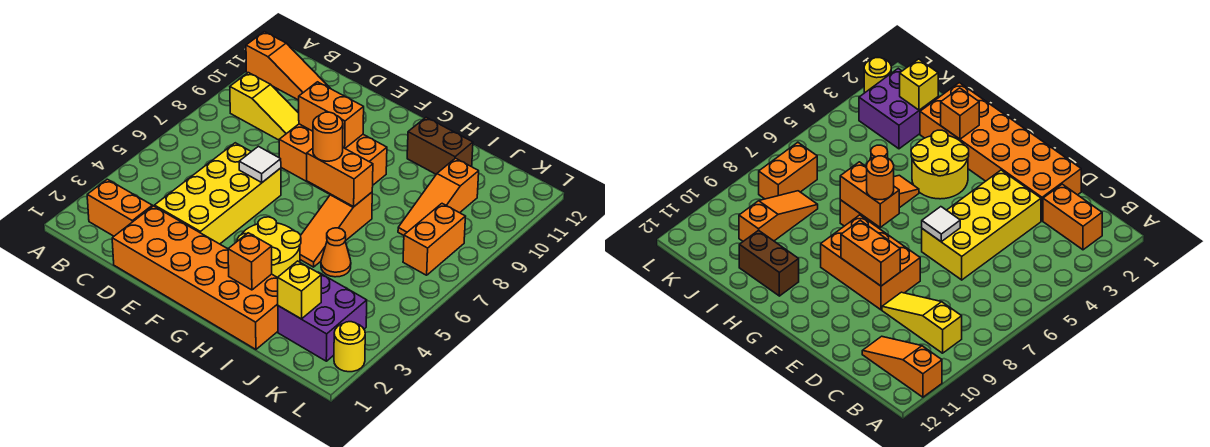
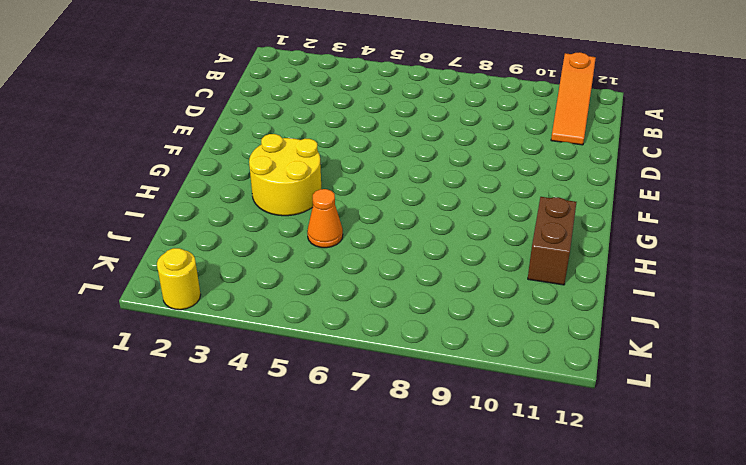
none -> orange 1x2 brick [87,179,152,236]
none -> yellow 1x3 slope [230,73,299,140]
none -> orange 2x6 brick [112,206,278,349]

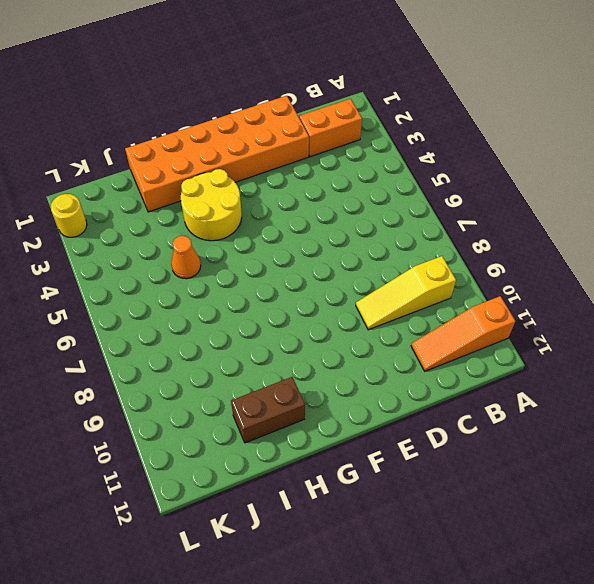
none -> yellow 2x4 brick [154,143,281,244]
none -> orange 2x3 brick [279,124,387,195]
none -> orange 1x3 slope [300,192,372,267]

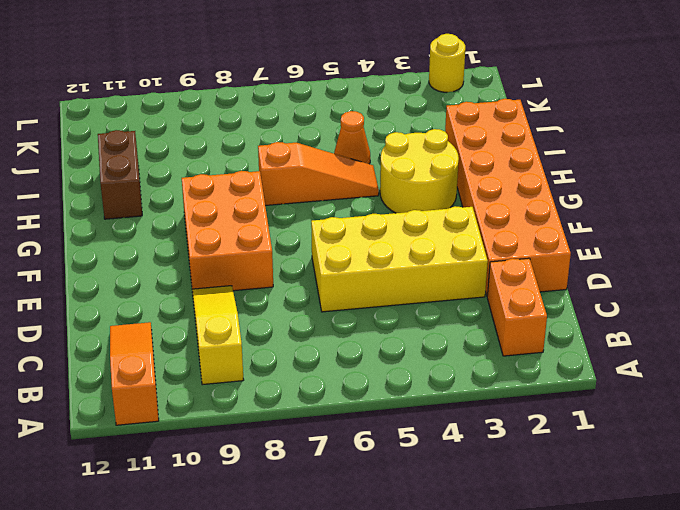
none -> purple 2x2 brick [278,272,367,361]
none -> orange 1x3 slope [398,158,479,235]
none -> orange 1x2 brick [403,204,466,275]

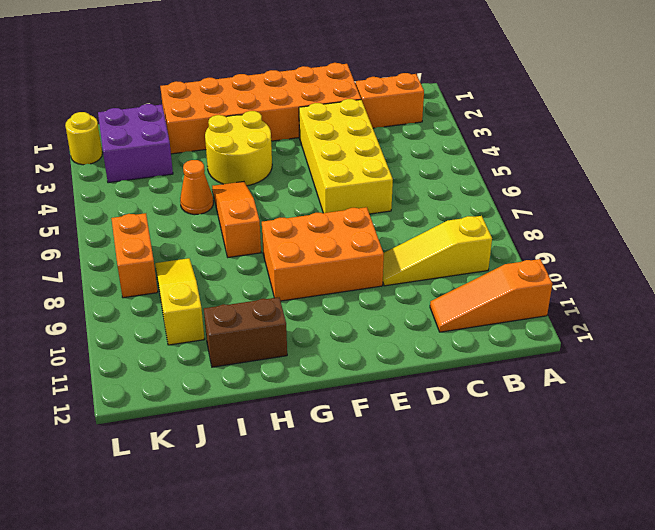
yellow 1x3 slope [155,258,204,345] -> orange 1x3 slope [398,158,479,235]
none -> white 1x1 tile [239,146,281,182]
none -> orange 1x2 brick [299,82,364,148]
none -> orange 1x2 brick [307,148,373,207]

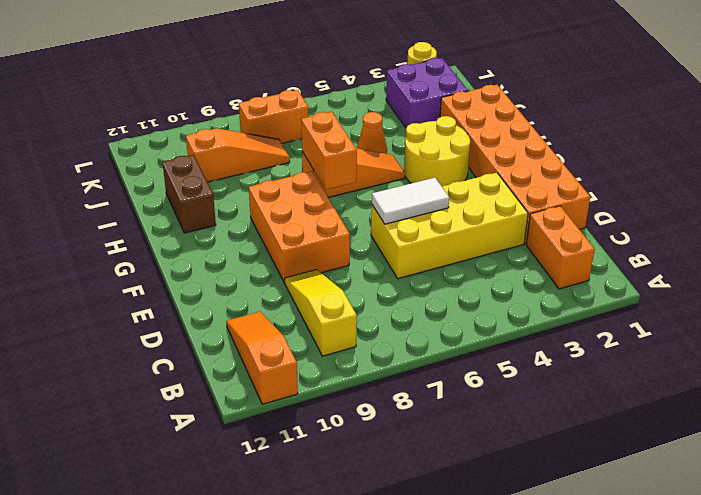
white 1x2 tile [372,178,449,224] -> white 1x1 tile [239,146,281,182]
none -> orange 1x2 brick [299,82,364,148]
none -> orange 1x1 brick [228,233,272,290]
none -> yellow 1x1 brick [278,261,321,319]

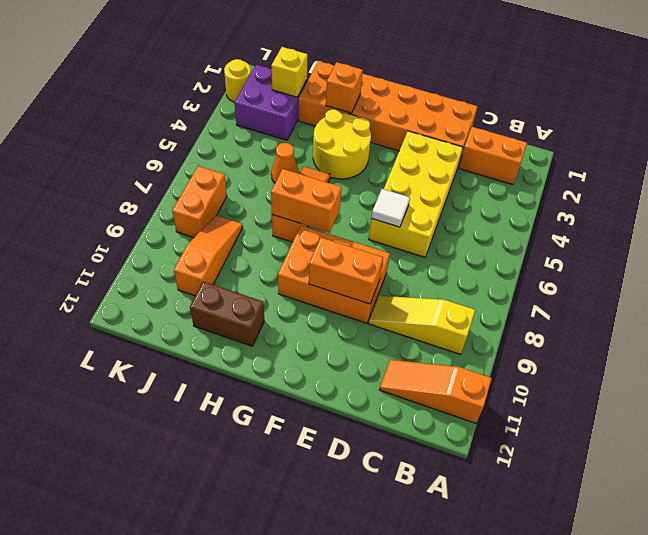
none -> orange 1x1 round brick [313,112,343,161]

